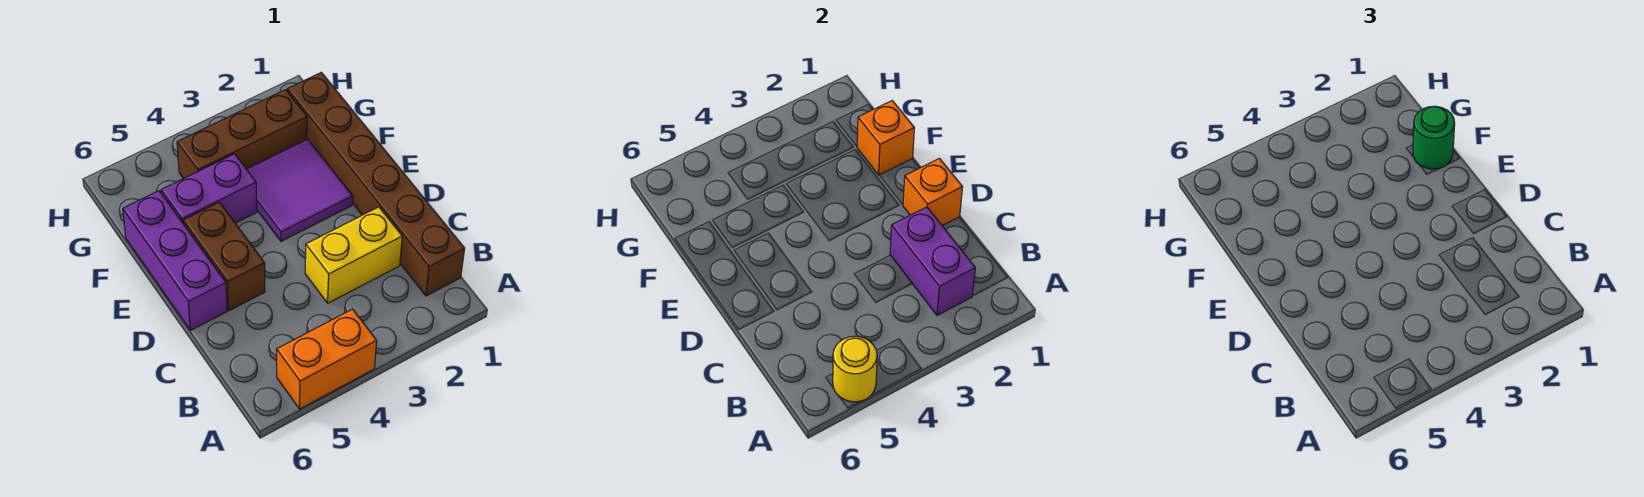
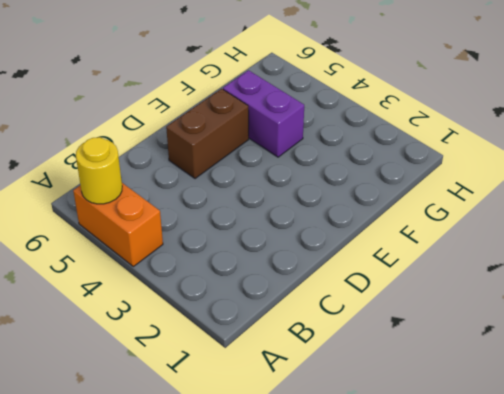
none -> brown 1x6 brick [287,72,465,296]
none -> yellow 1x2 brick [305,207,402,303]
none -> purple 1x3 brick [123,191,227,330]

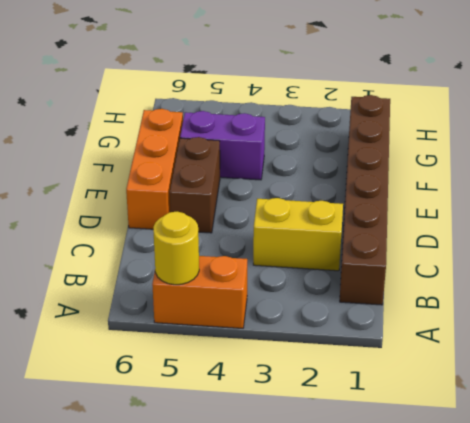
orange 1x3 brick [126,109,183,229] -> purple 1x3 brick [123,191,227,330]
none -> purple 2x2 tile [247,139,353,241]
none -> brown 1x3 brick [177,90,307,179]
none -> purple 1x2 brick [890,207,975,315]

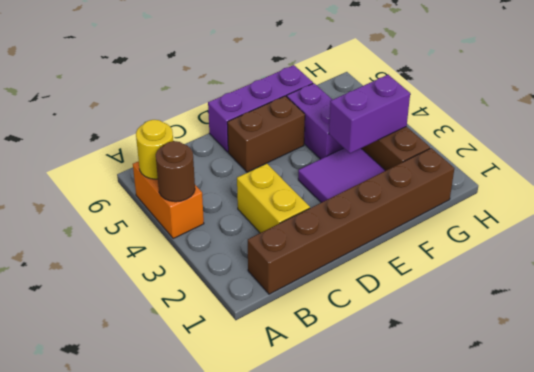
brown 1x1 round brick [156,141,195,202] -> none
purple 1x2 brick [329,75,410,153] -> purple 1x2 brick moved to [890,207,975,315]
none -> orange 1x1 brick [903,158,963,226]
none -> orange 1x1 brick [857,101,914,175]
none -> green 1x1 round brick [1413,106,1455,169]

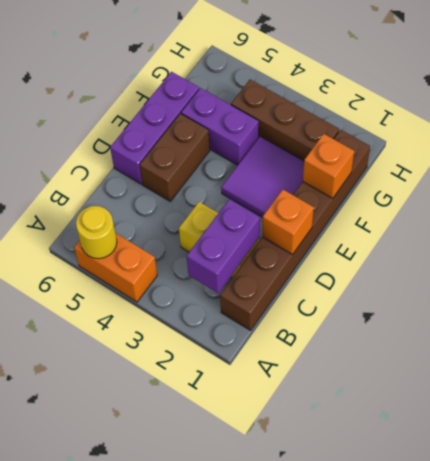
none -> green 1x1 round brick [1413,106,1455,169]

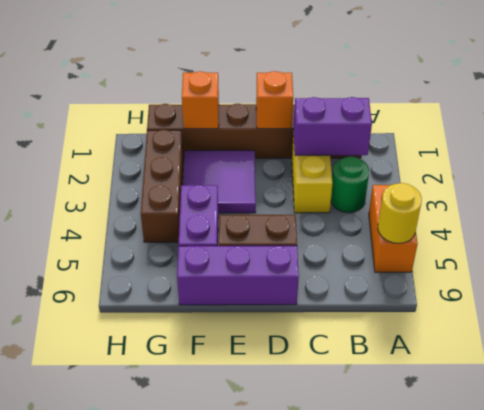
green 1x1 round brick [331,156,369,213] -> green 1x1 round brick moved to [1413,106,1455,169]

